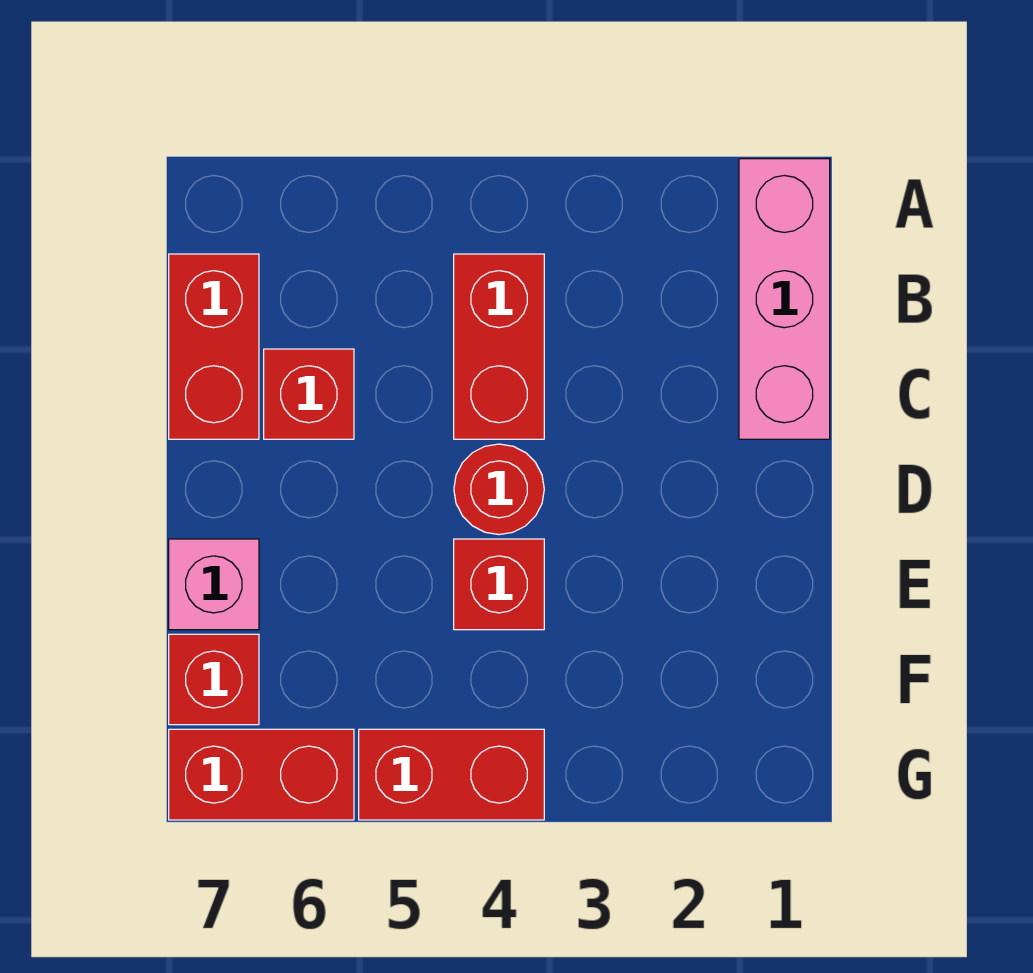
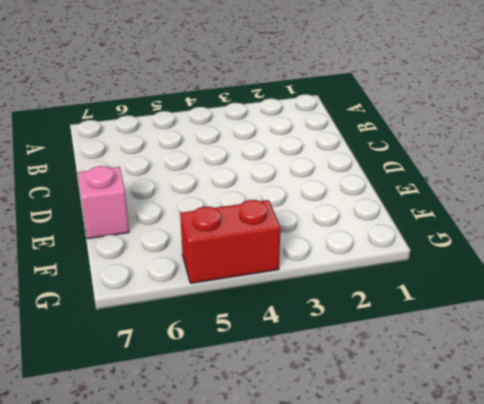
none -> pink 1x3 brick [739,159,830,439]
none -> red 1x2 brick [454,254,544,439]

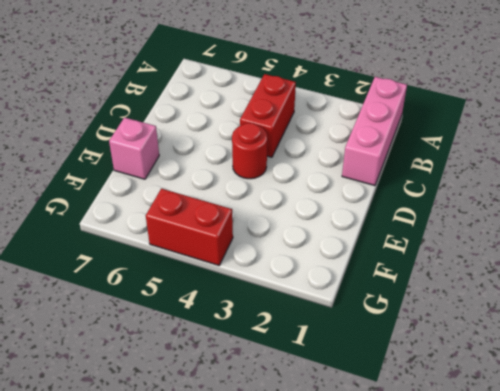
none -> red 1x2 brick [169,254,259,439]
none -> red 1x1 brick [264,349,354,439]

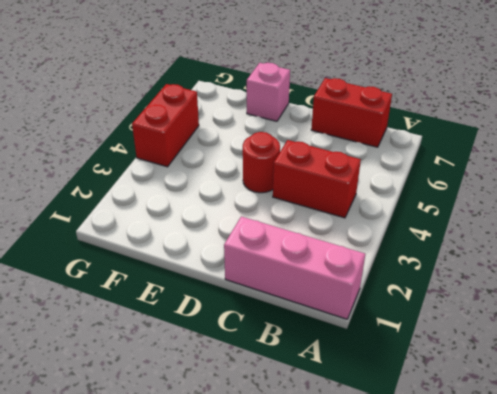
none -> red 1x1 brick [264,349,354,439]
none -> red 1x1 brick [454,539,544,630]

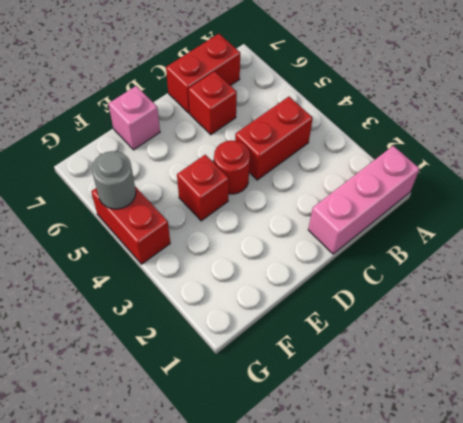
grey 1x1 round brick [92,151,136,209] -> none
none -> red 1x1 brick [169,634,259,725]
none -> red 1x2 brick [169,729,354,820]

